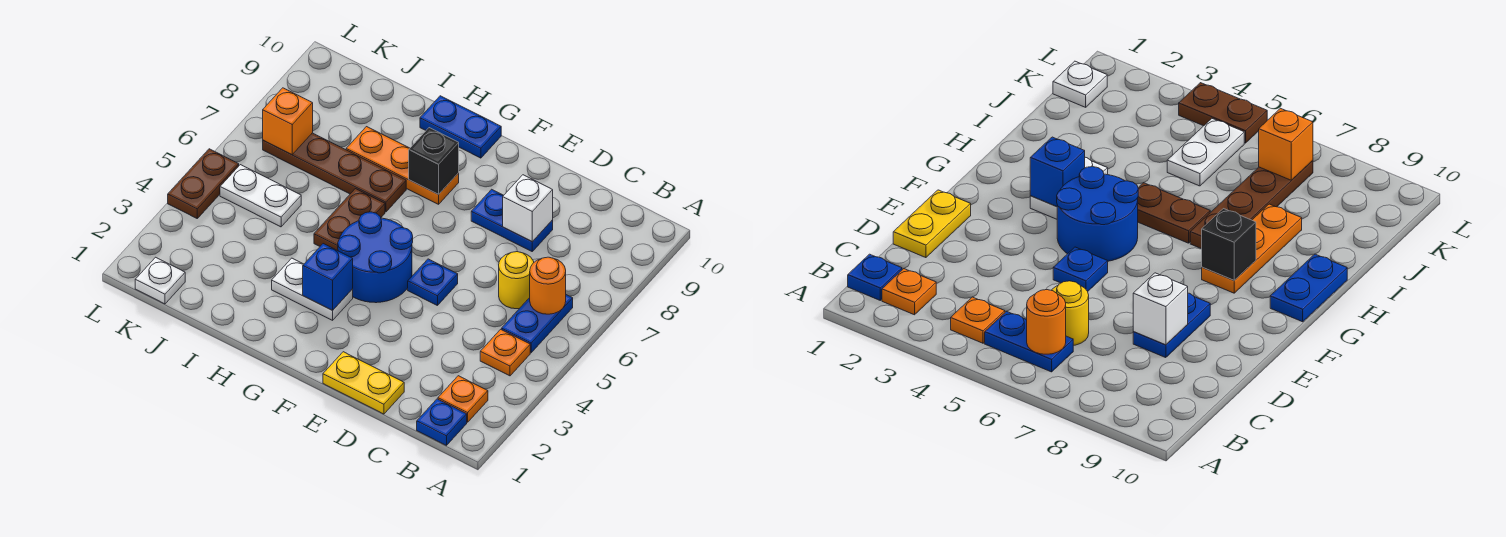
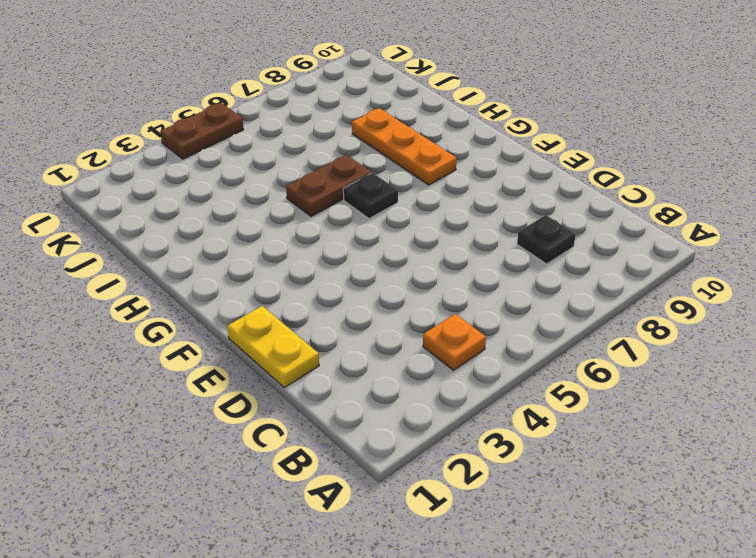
black 1x1 plate [517,215,576,264] -> none
black 1x1 plate [343,173,398,219] -> none
none -> blue 1x1 plate [417,399,467,446]
none -> orange 1x1 plate [438,376,488,422]
none -> blue 1x2 plate [502,295,573,353]

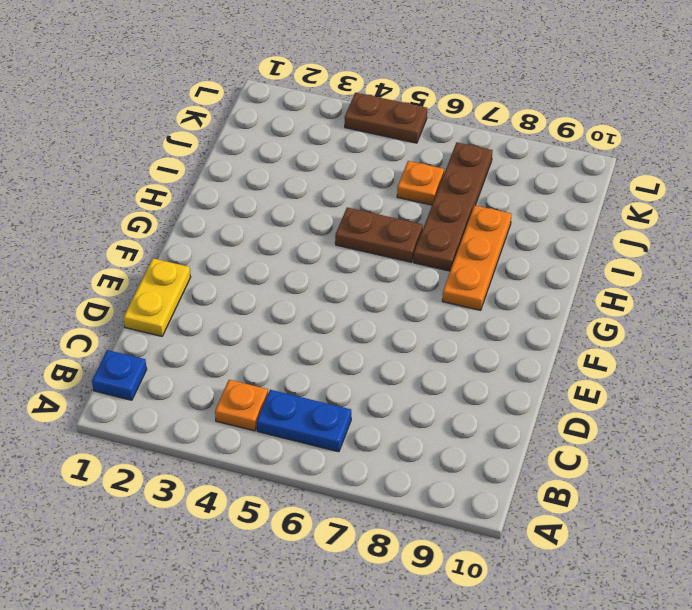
orange 1x1 plate [397,161,444,205] -> orange 1x1 plate moved to [438,376,488,422]
none -> yellow 1x1 round brick [499,252,534,309]
none -> blue 1x2 plate [471,189,553,251]
none -> blue 1x1 plate [408,259,458,306]

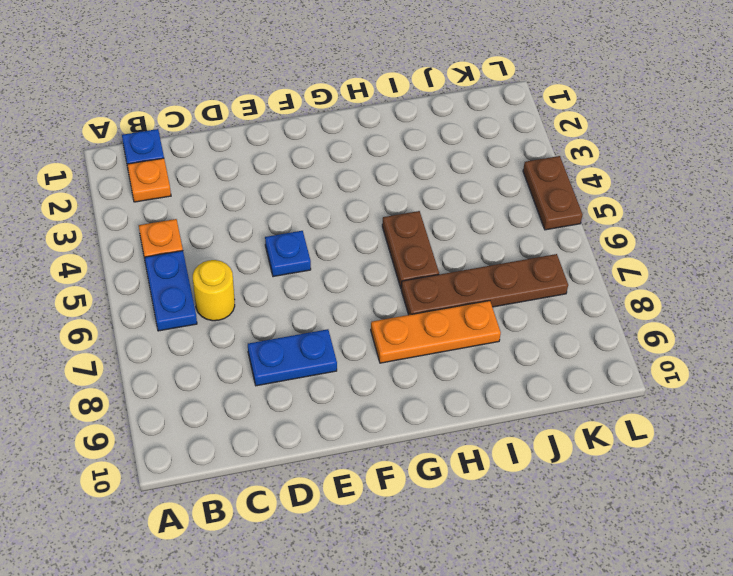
none -> yellow 1x2 plate [323,352,404,414]
none -> blue 2x2 round brick [338,212,413,303]
none -> white 1x2 plate [272,258,353,320]

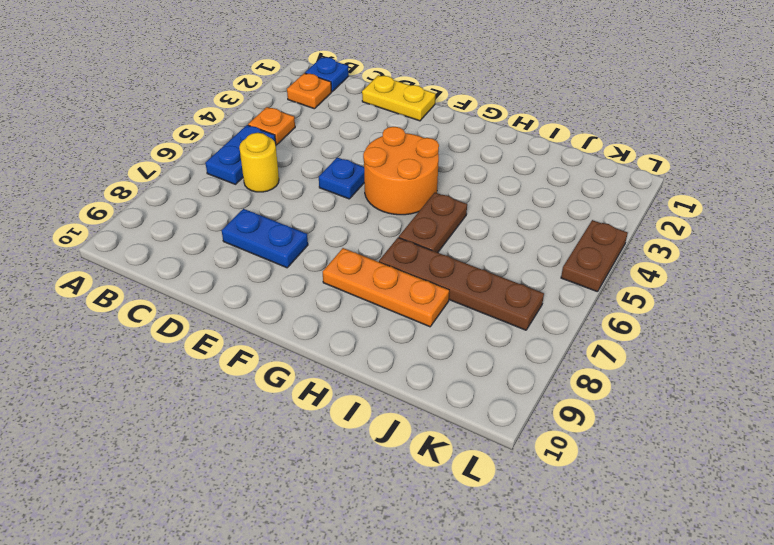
orange 2x2 round brick [363,127,439,215] -> blue 2x2 round brick [338,212,413,303]
none -> white 1x2 plate [272,258,353,320]
none -> blue 1x2 plate [420,96,501,158]
none -> white 1x2 plate [220,165,301,227]

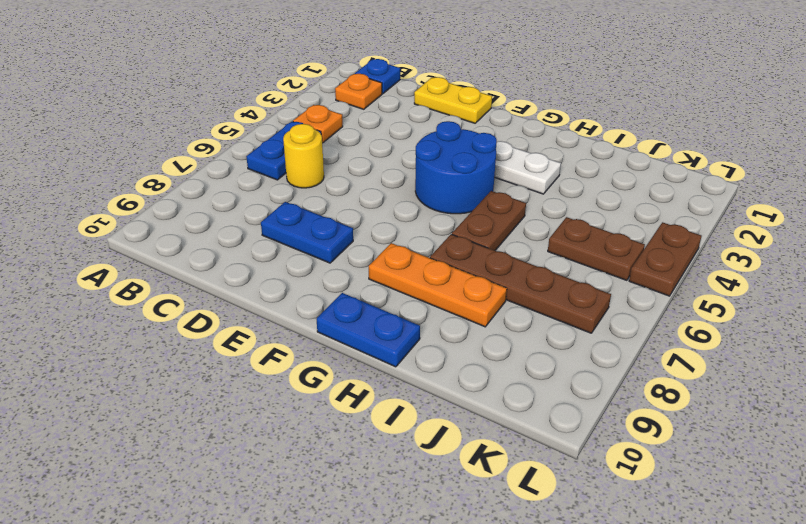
brown 1x2 plate [548,217,645,280] -> white 1x2 plate [220,165,301,227]
none -> blue 1x1 plate [408,259,458,306]
none -> white 1x1 plate [135,257,185,304]
none -> orange 1x1 round brick [530,257,566,314]

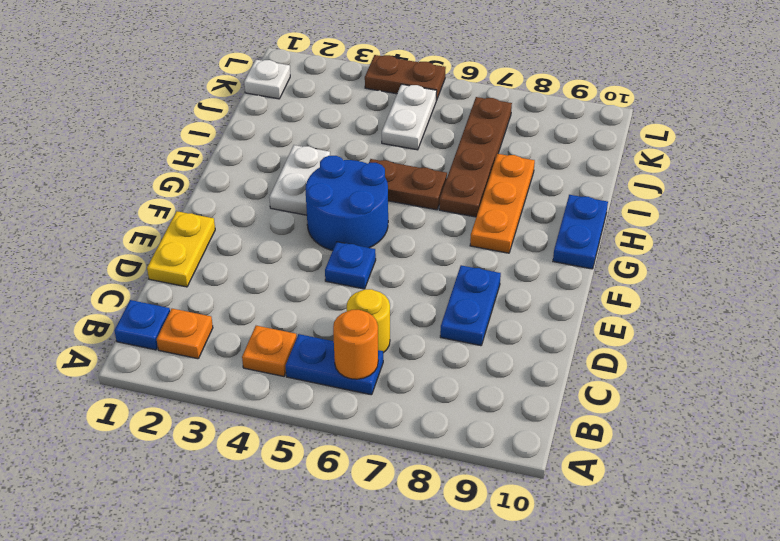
none -> white 1x1 brick [503,175,553,242]
none -> blue 1x1 brick [303,244,353,310]
none -> black 1x1 brick [409,128,459,194]

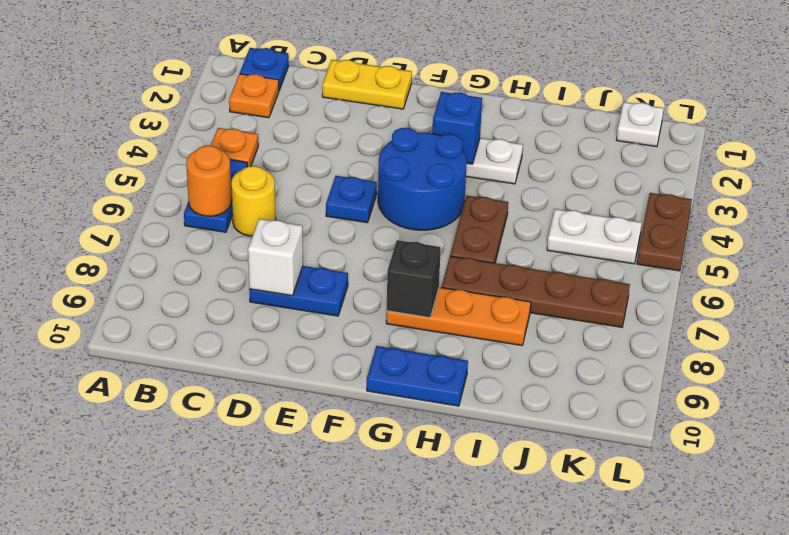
none -> orange 1x1 brick [263,88,313,155]

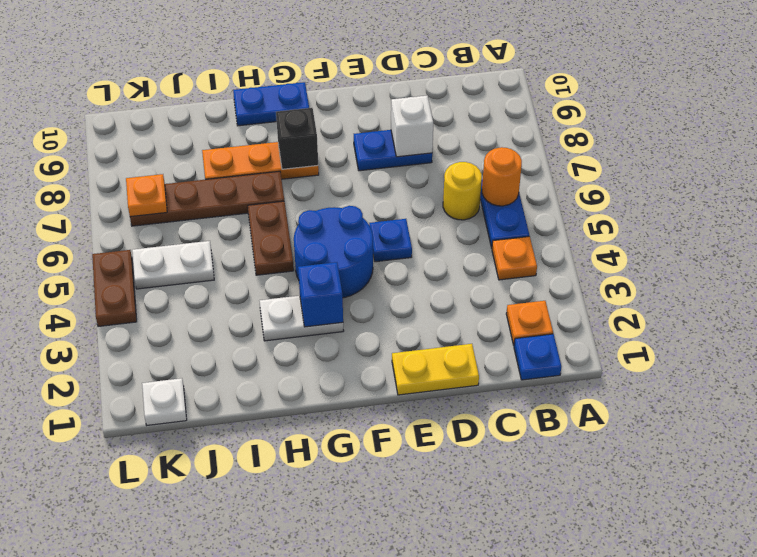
orange 1x1 plate [126,174,167,217] -> orange 1x1 brick [263,88,313,155]

